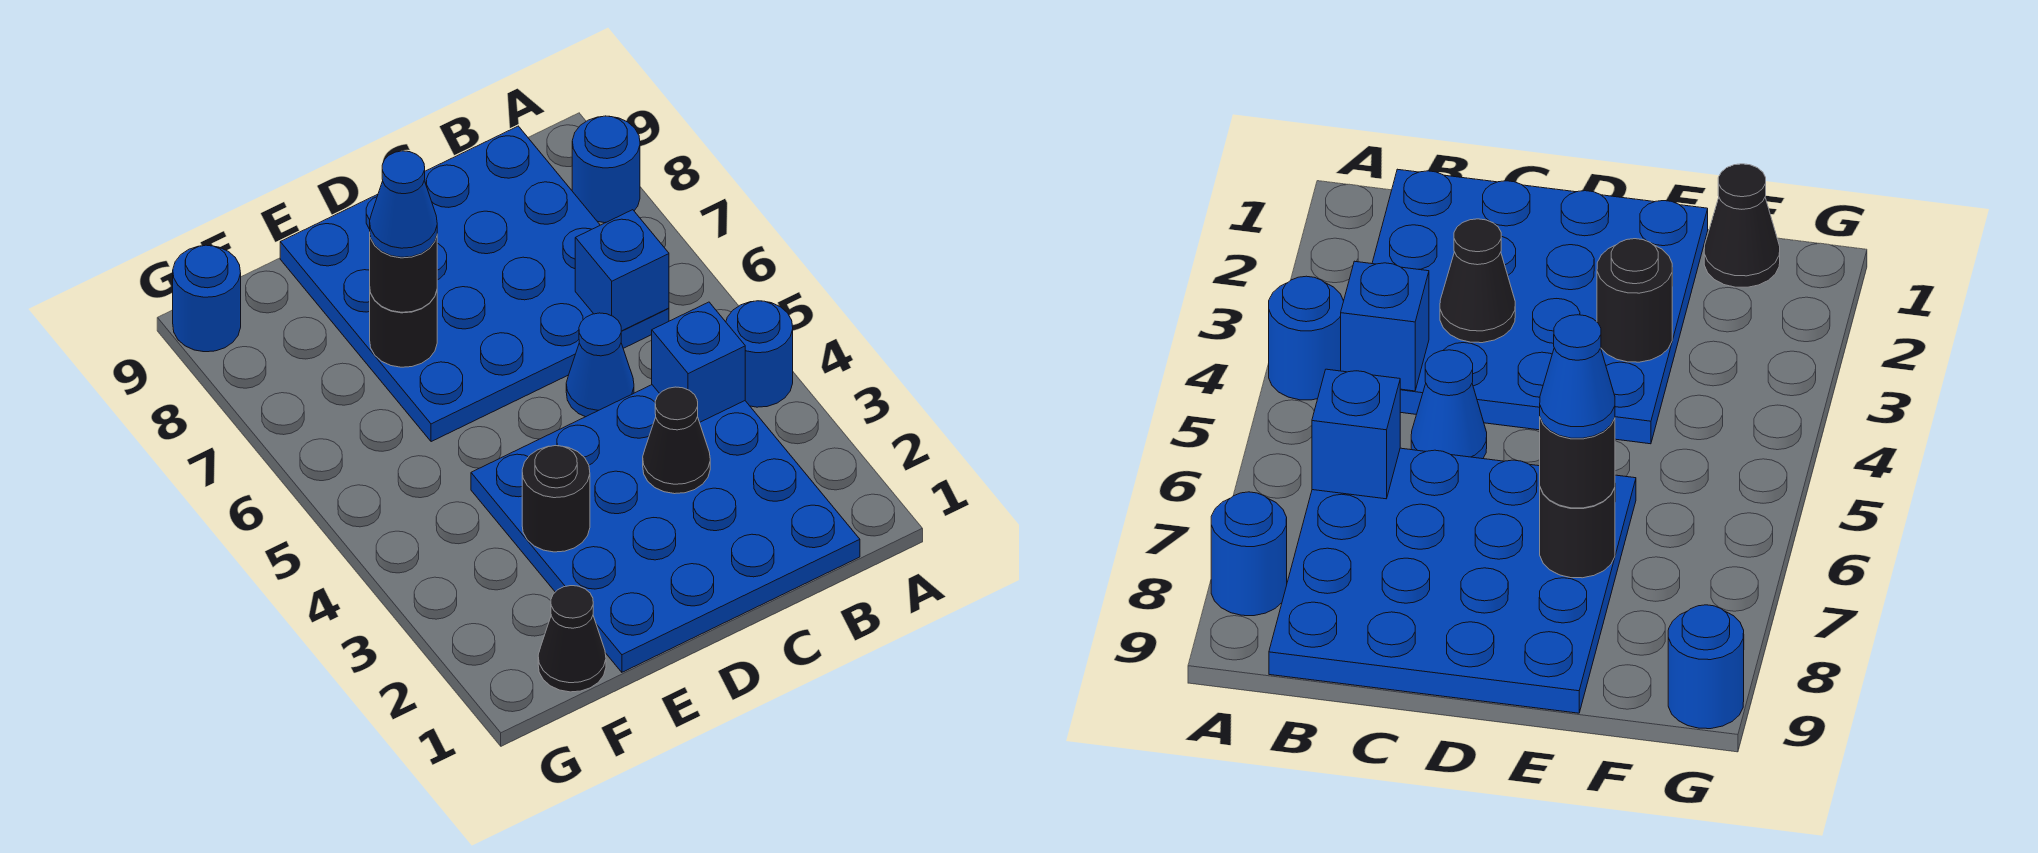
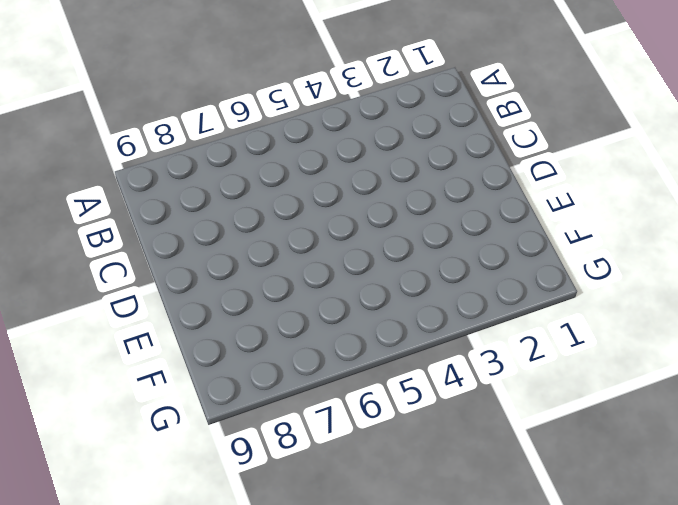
none -> blue 1x1 round brick [726,301,793,407]
none -> blue 1x1 round brick [572,116,640,223]
none -> blue 4x4 plate [471,385,860,672]

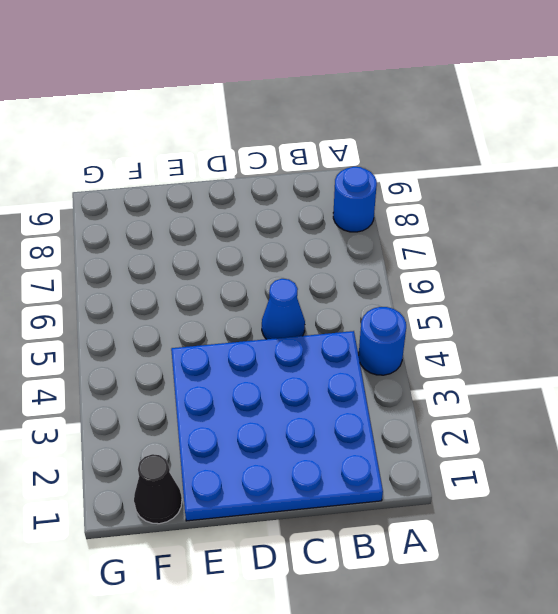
none -> blue 4x4 plate [280,126,669,442]
none -> blue 1x1 round brick [173,245,241,352]
none -> blue 1x1 brick [652,302,745,422]

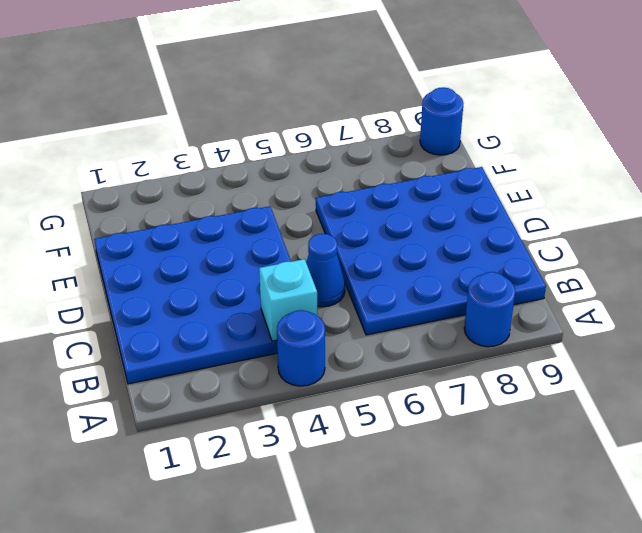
cyan 1x1 brick [259,259,317,341] -> blue 1x1 brick [652,302,745,422]
none -> black 1x1 cone [538,586,606,692]
none -> blue 1x1 brick [575,210,669,331]
none -> black 1x1 cone [643,387,710,494]

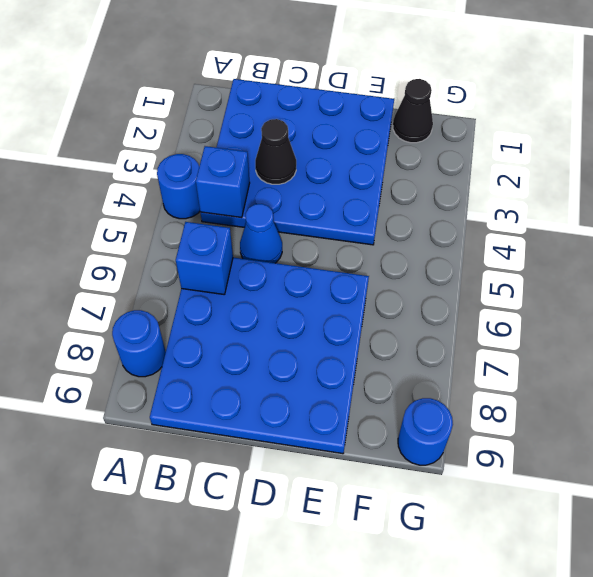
none -> black 1x1 round brick [522,446,590,552]
none -> black 1x1 round brick [370,291,437,367]
none -> black 1x1 round brick [370,236,437,312]

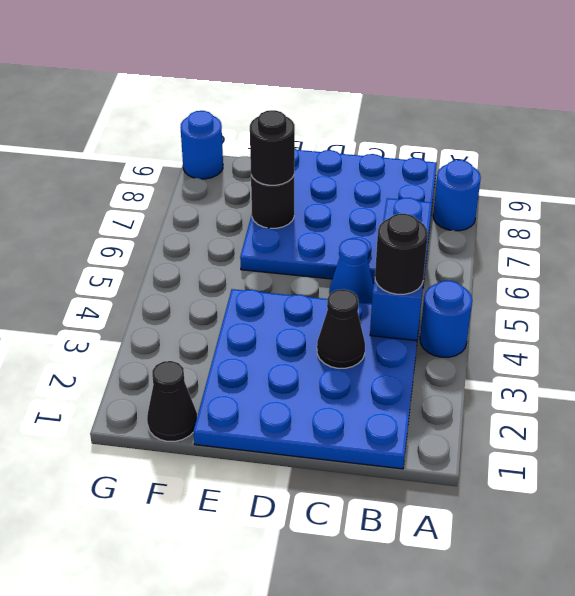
black 1x1 round brick [375,213,428,294] -> black 1x1 round brick moved to [522,446,590,552]
none -> blue 1x1 cone [370,151,437,257]

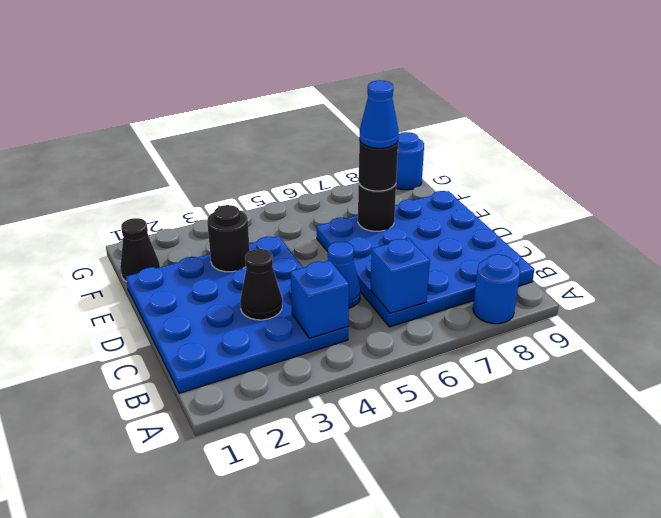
none -> blue 1x1 round brick [726,301,793,407]

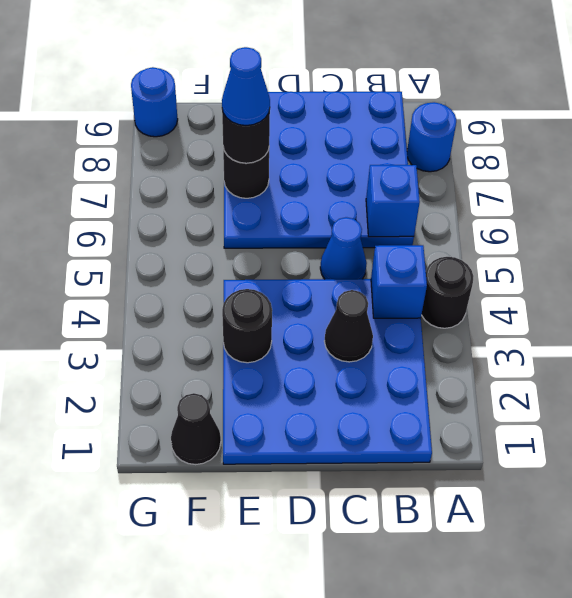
black 1x1 round brick [422,257,473,328] -> blue 1x1 round brick [726,301,793,407]

